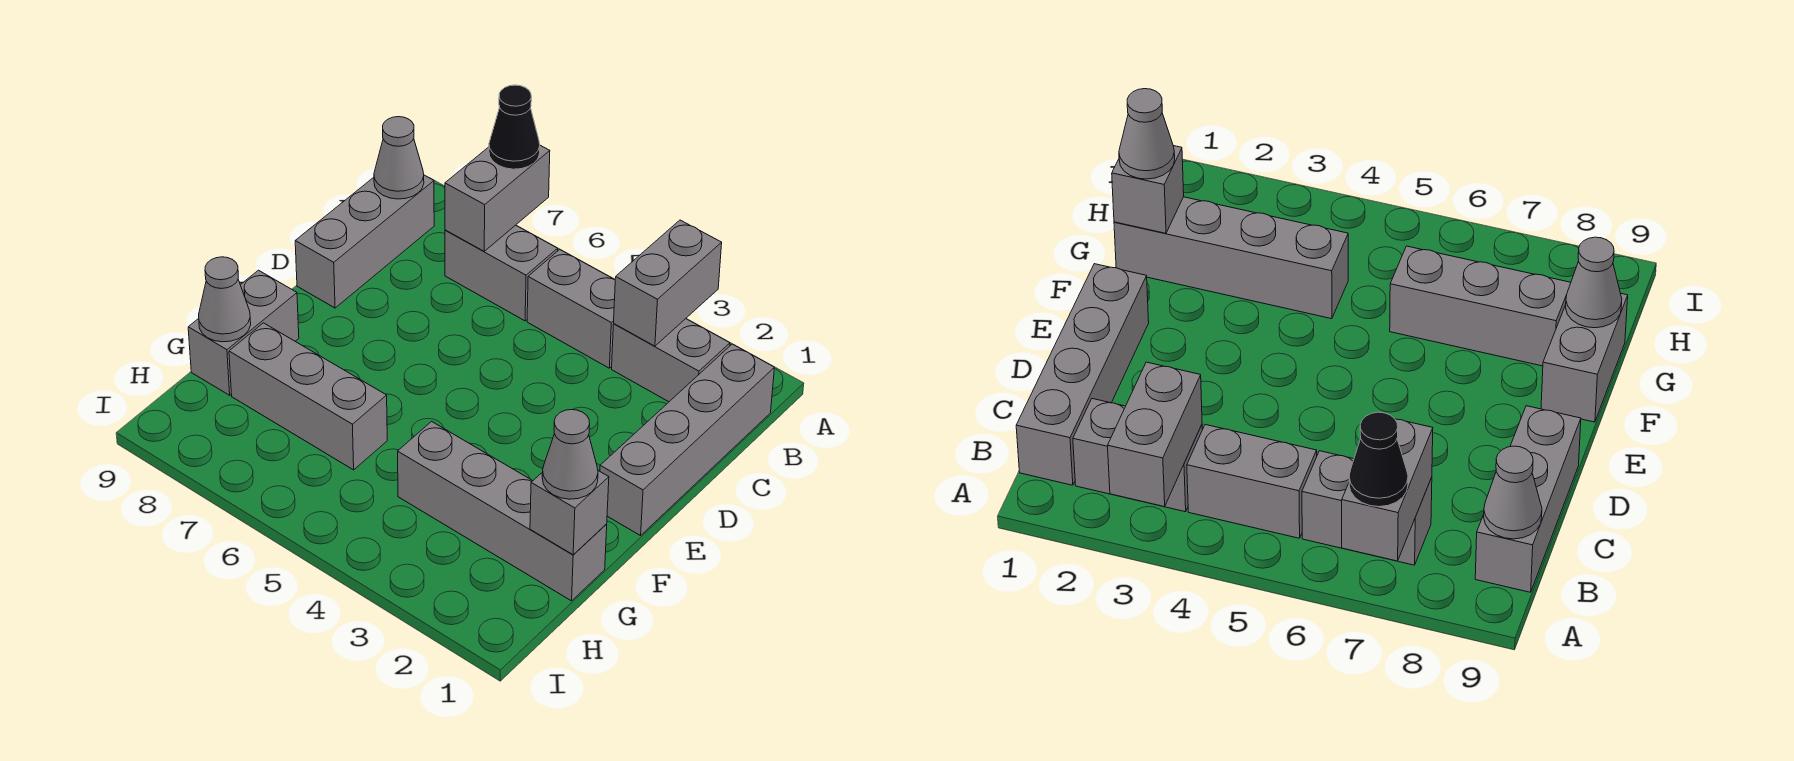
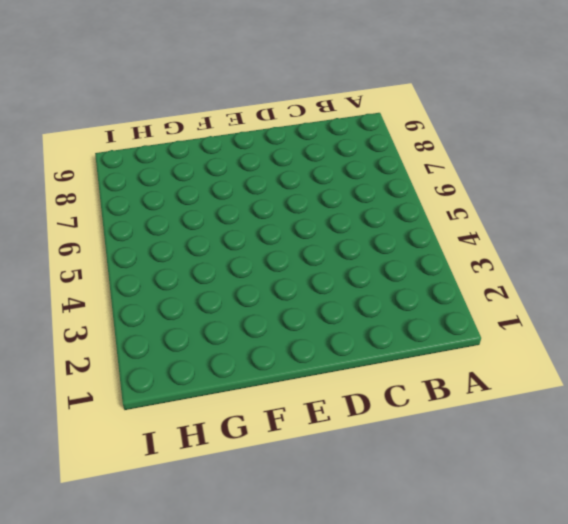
none -> grey 1x4 brick [600,344,774,536]
none -> grey 1x2 brick [612,319,730,402]
none -> grey 1x2 brick [527,249,615,368]

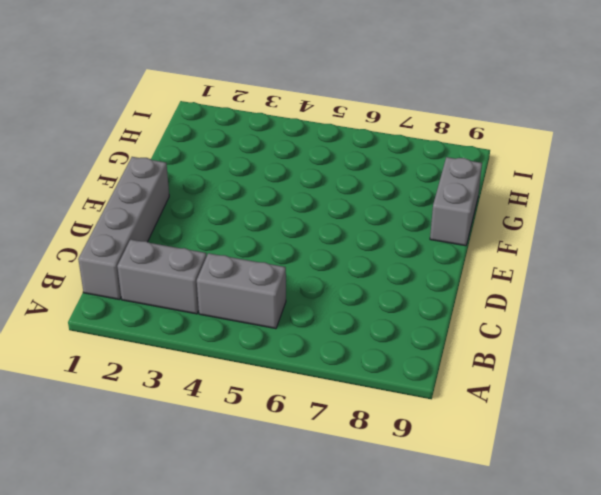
none -> grey 1x2 brick [445,225,558,321]
none -> grey 1x3 brick [295,175,434,308]
none -> grey 1x4 brick [398,422,607,601]

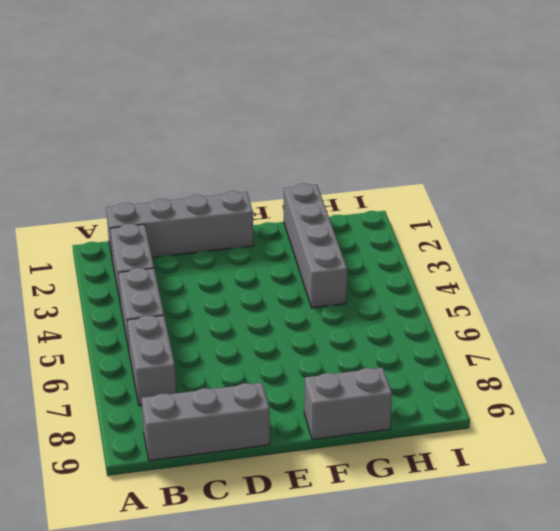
none -> grey 1x3 brick [229,323,387,470]
none -> grey 1x2 brick [614,220,722,346]
none -> grey 1x2 brick [445,145,550,251]

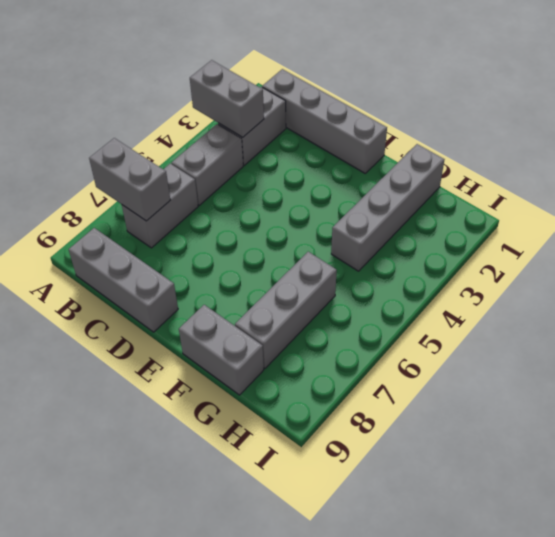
none -> grey 1x1 cone [374,117,424,199]
none -> grey 1x1 brick [530,471,609,555]
none -> grey 1x1 cone [199,257,251,342]

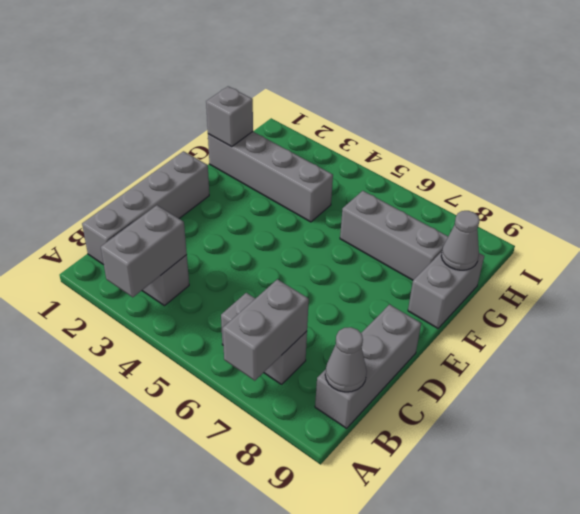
none -> grey 1x2 brick [527,249,615,368]
none -> black 1x1 cone [489,85,540,169]
none -> grey 1x1 cone [542,410,598,499]

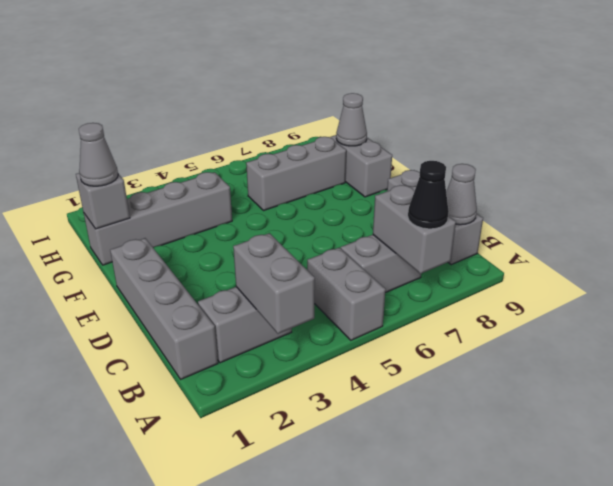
grey 1x2 brick [307,248,386,340] -> grey 1x2 brick turned to [527,249,615,368]

